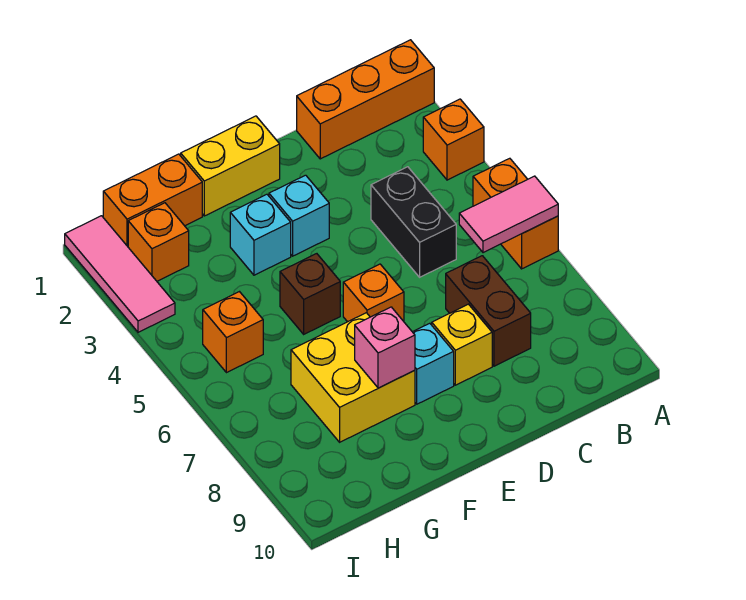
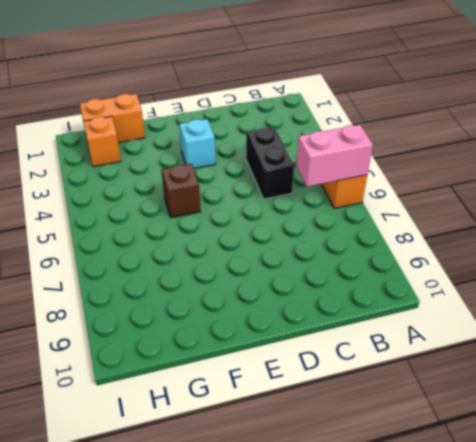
pink 1x2 brick [296,125,373,187] -> pink 1x2 tile [459,176,558,253]
none -> orange 1x3 brick [297,40,434,159]
none -> orange 1x1 brick [423,99,484,180]
none -> brown 1x2 brick [446,256,531,366]

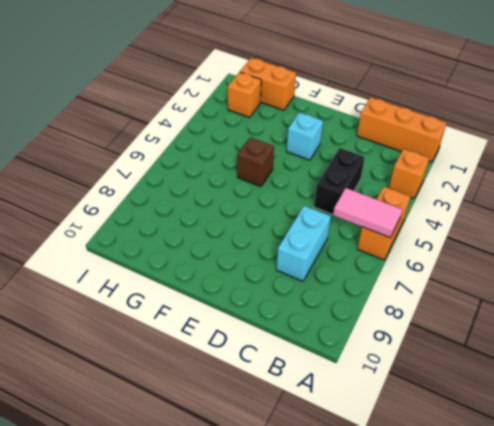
cyan 1x2 brick [276,206,331,281] -> brown 1x2 brick [446,256,531,366]
none -> yellow 1x1 brick [432,304,492,385]
none -> yellow 1x2 brick [181,116,280,216]
none -> orange 1x1 brick [343,264,404,322]

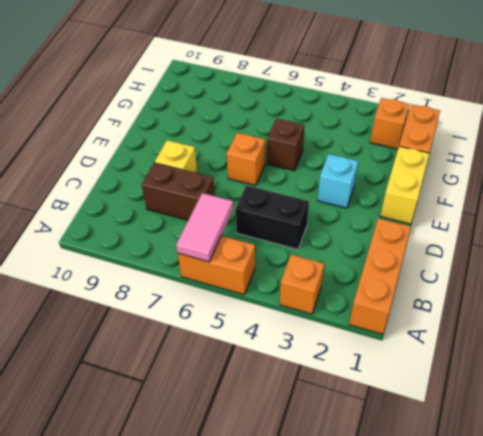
none -> cyan 1x1 brick [413,323,454,404]
none -> cyan 1x1 brick [230,194,291,275]
none -> yellow 2x2 brick [291,313,415,442]

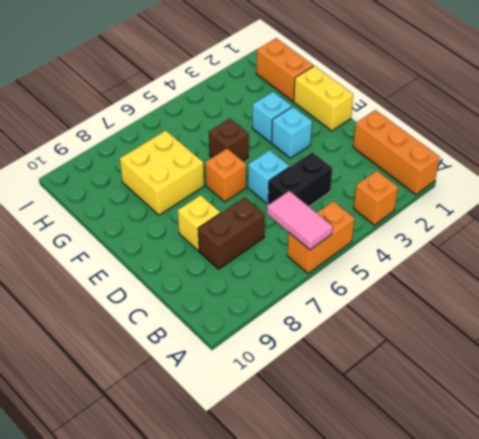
cyan 1x1 brick [248,150,289,204] -> cyan 1x1 brick moved to [413,323,454,404]
none -> orange 1x1 brick [128,203,189,281]
none -> orange 1x1 brick [203,292,263,373]
none -> pink 1x3 tile [65,216,175,332]

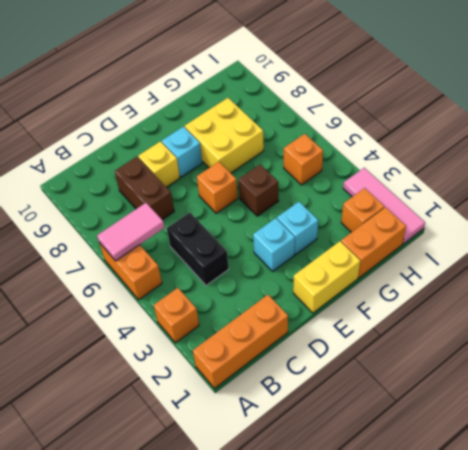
none -> pink 1x1 brick [355,307,415,388]

